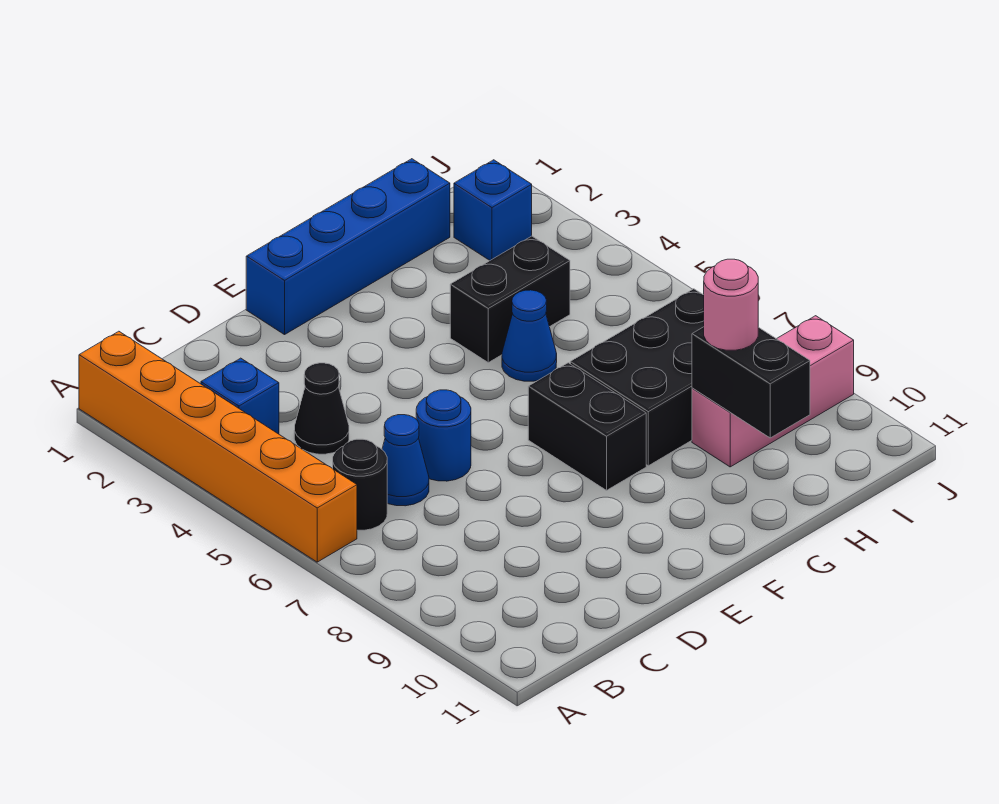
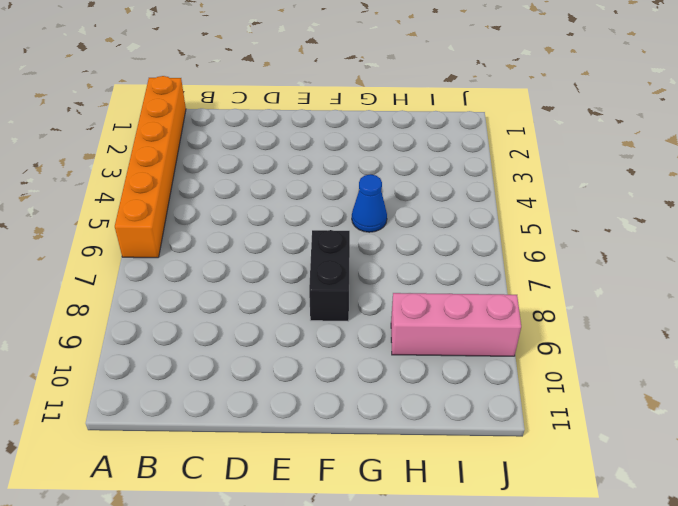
none -> blue 1x1 brick [201,358,279,434]
none -> black 1x1 round brick [333,439,387,530]
none -> black 1x1 cone [294,363,349,454]

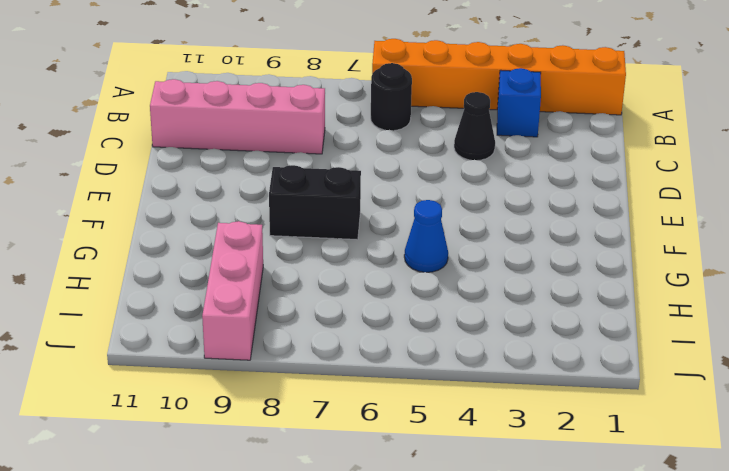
pink 1x4 brick [150,79,325,154] -> none
none -> blue 1x1 cone [382,415,429,506]
none -> blue 1x1 round brick [416,390,471,481]
none -> blue 1x4 brick [246,159,450,335]

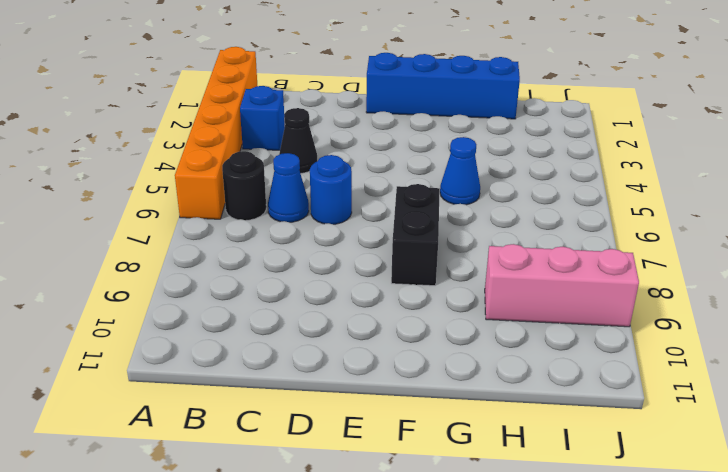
none -> black 1x2 brick [450,236,570,363]
none -> black 2x3 brick [570,289,704,466]
none -> blue 1x1 brick [454,160,532,260]

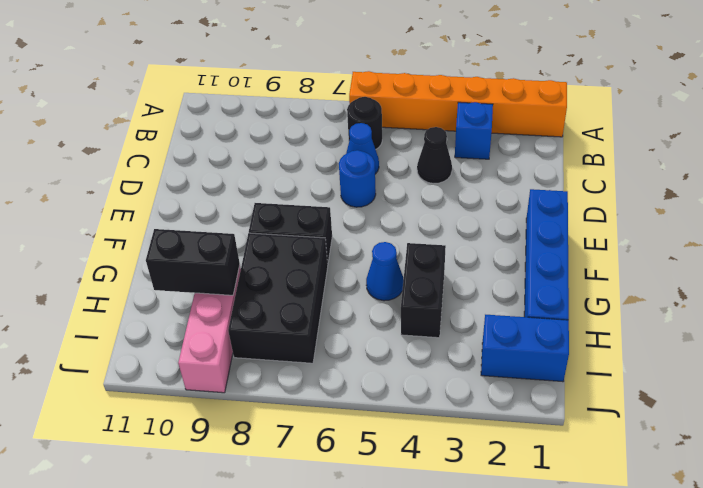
blue 1x2 brick [481,315,569,382] -> blue 1x1 brick [454,160,532,260]
none -> pink 1x1 round brick [704,259,758,350]

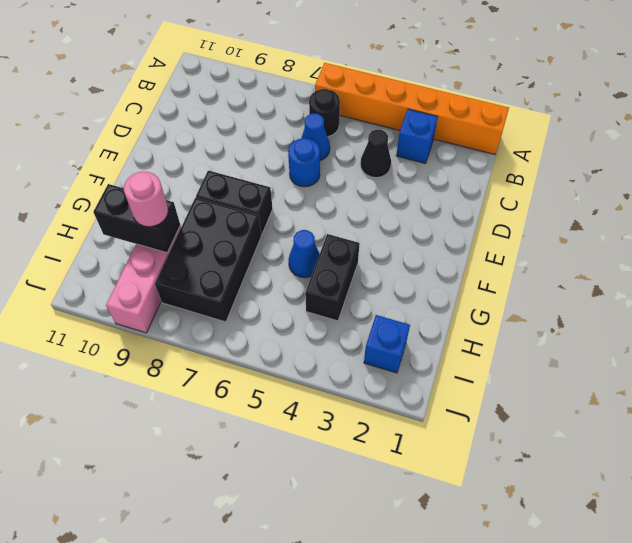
none -> blue 1x4 brick [246,159,450,335]

